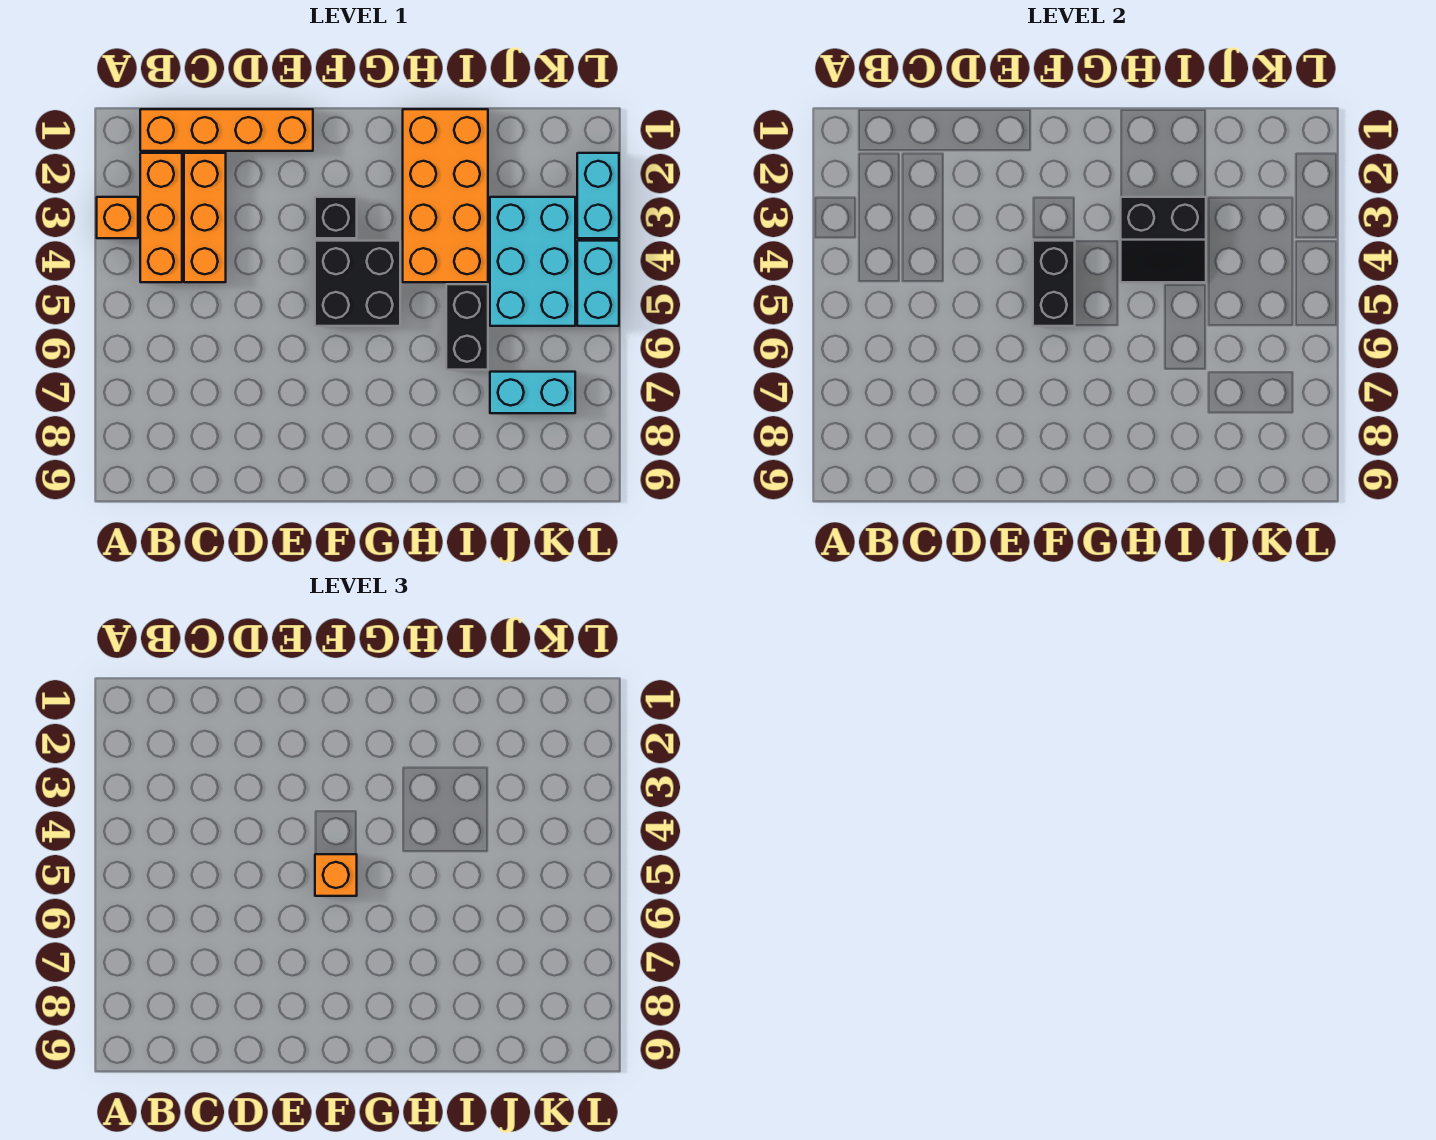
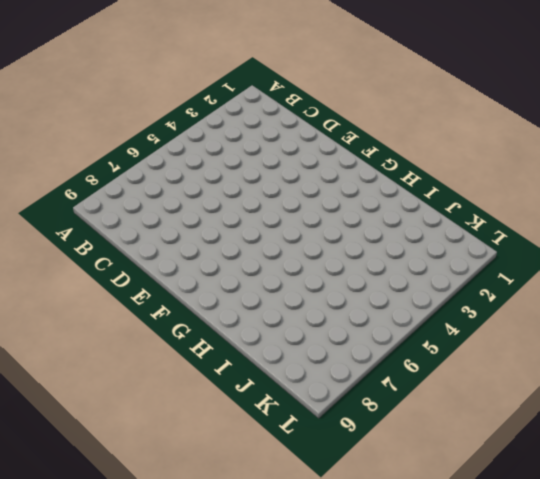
none -> orange 1x1 brick [97,197,138,238]
none -> orange 1x4 brick [140,109,313,151]
none -> orange 1x3 brick [140,153,182,282]

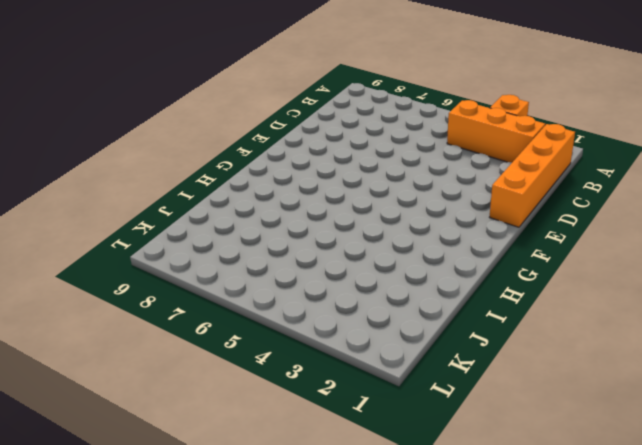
none -> orange 1x3 brick [184,153,226,282]
none -> black 1x1 brick [315,197,357,238]
none -> black 2x2 brick [315,241,400,326]

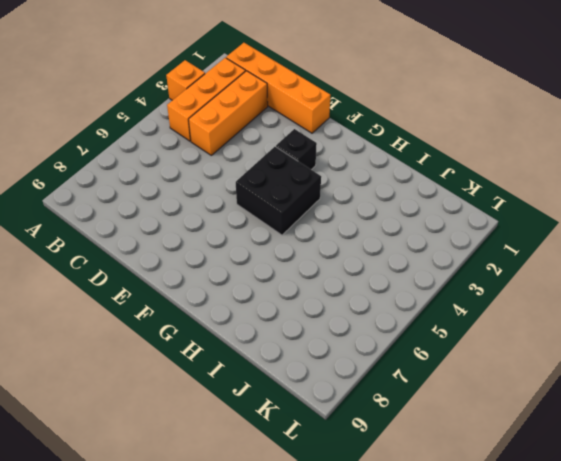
none -> orange 2x4 brick [403,109,488,282]
none -> black 1x2 brick [446,284,488,370]
none -> cyan 2x3 brick [490,197,575,326]

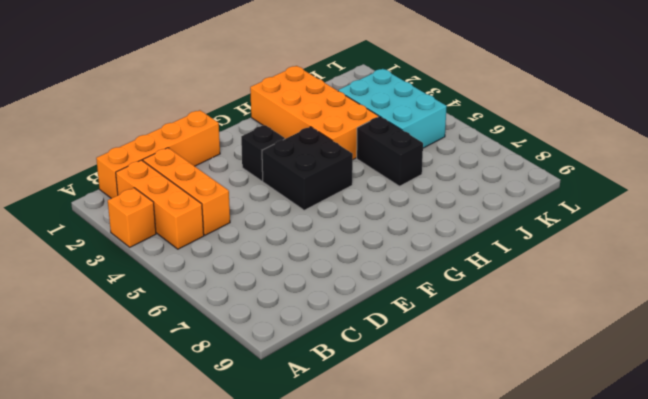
none -> cyan 1x2 brick [490,372,575,413]
none -> cyan 1x2 brick [577,153,619,238]
none -> cyan 1x2 brick [577,241,619,326]

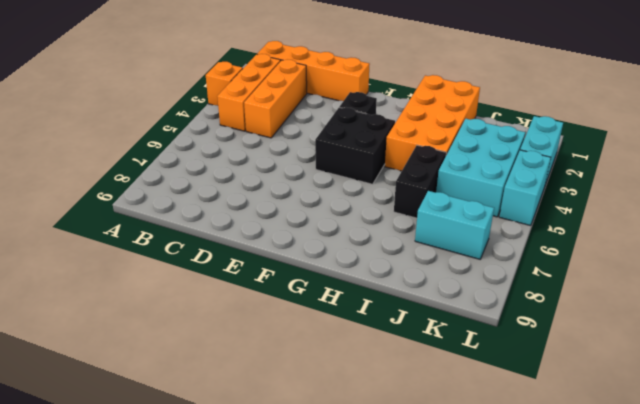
none -> black 1x2 brick [1033,241,1075,326]
none -> black 2x2 slope [1121,197,1206,282]
none -> orange 1x1 brick [315,854,357,896]

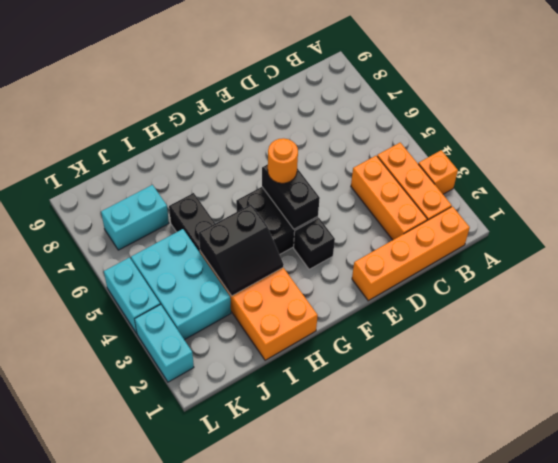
orange 1x1 round brick [268,138,298,183] -> orange 1x1 brick [315,854,357,896]
black 2x2 slope [199,205,284,296] -> black 2x2 slope turned to [1121,197,1206,282]

